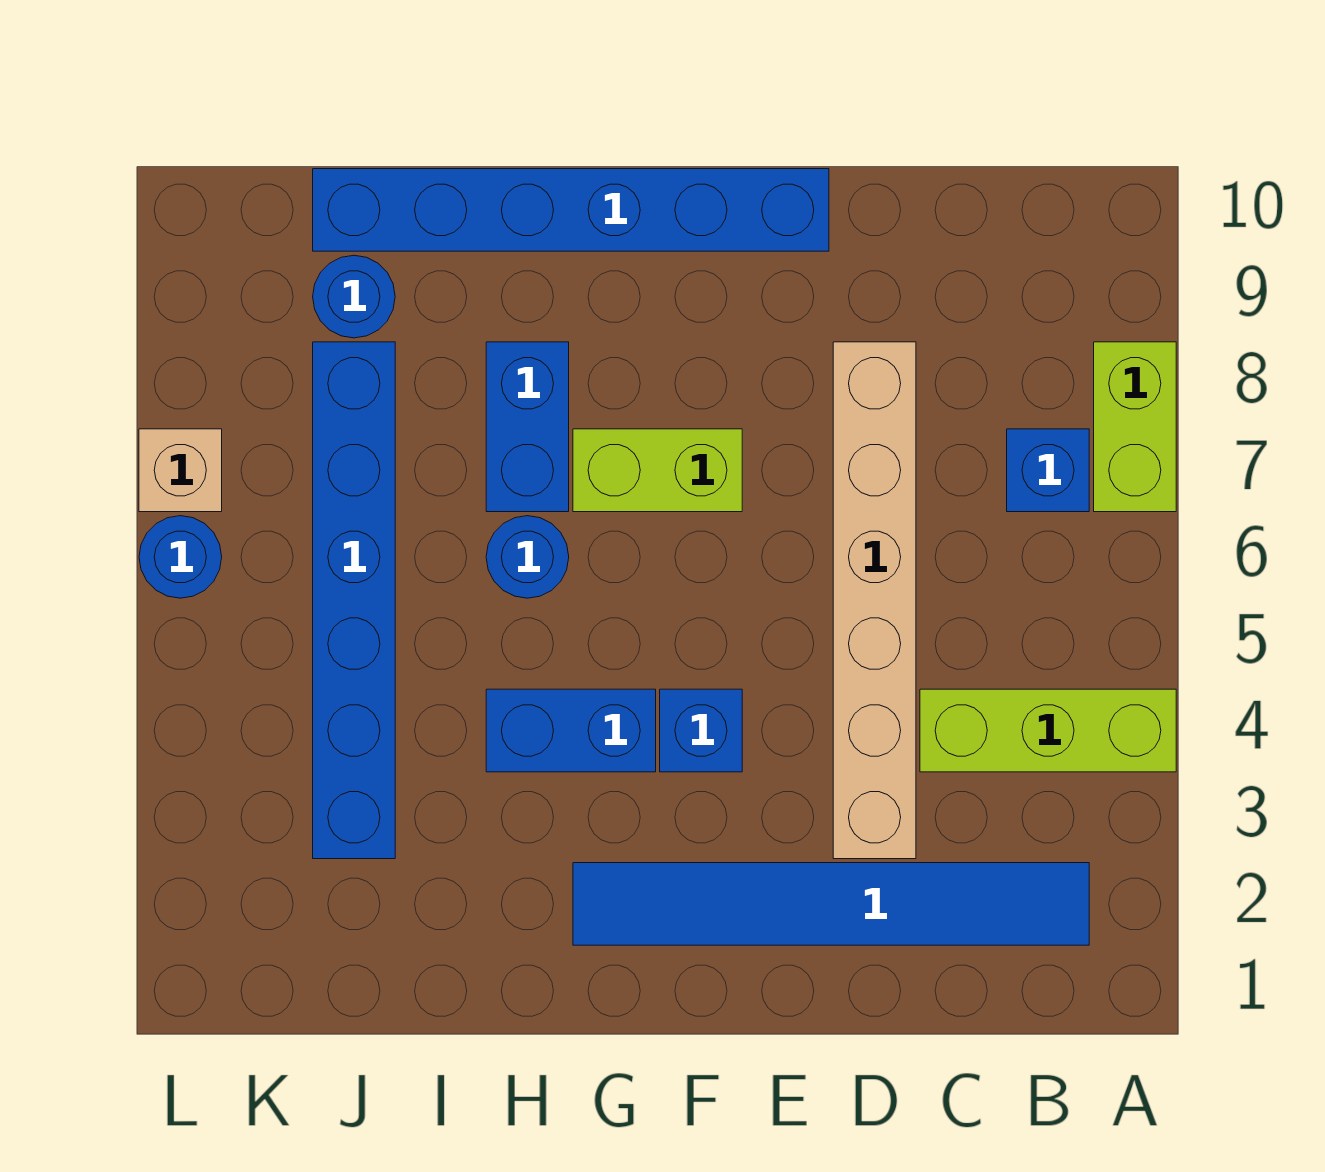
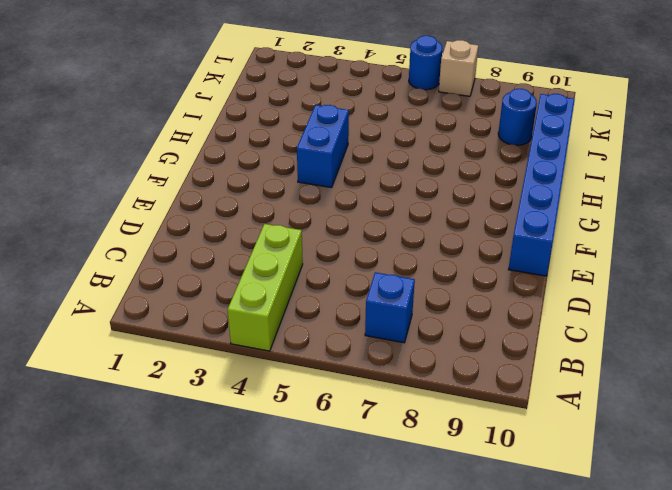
none -> lime 1x2 brick [1094,342,1176,512]
none -> blue 1x6 tile [573,863,1089,945]
none -> tan 1x6 brick [833,342,916,859]

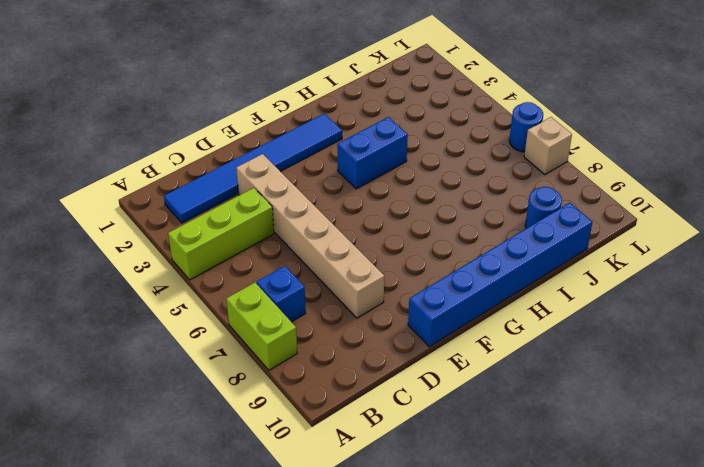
none -> blue 1x1 brick [660,689,742,772]
none -> lime 1x2 brick [573,429,742,512]
none -> blue 1x1 round brick [486,516,569,598]

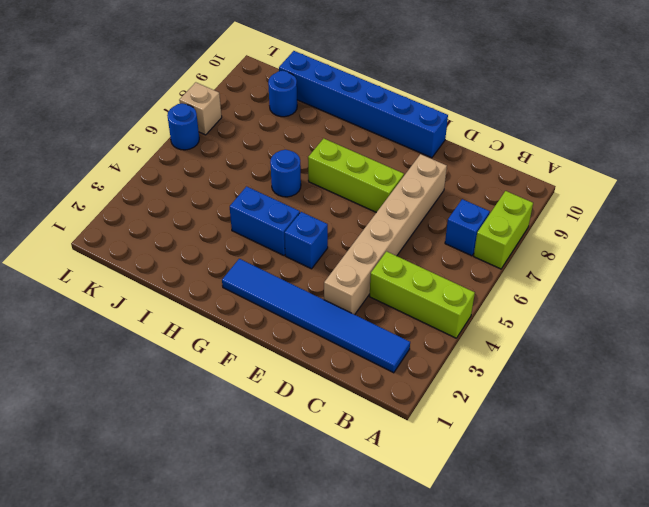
lime 1x3 brick [308,138,404,212] -> lime 1x2 brick [573,429,742,512]
none -> blue 1x2 brick [486,342,569,512]
none -> blue 1x6 brick [313,342,395,859]

